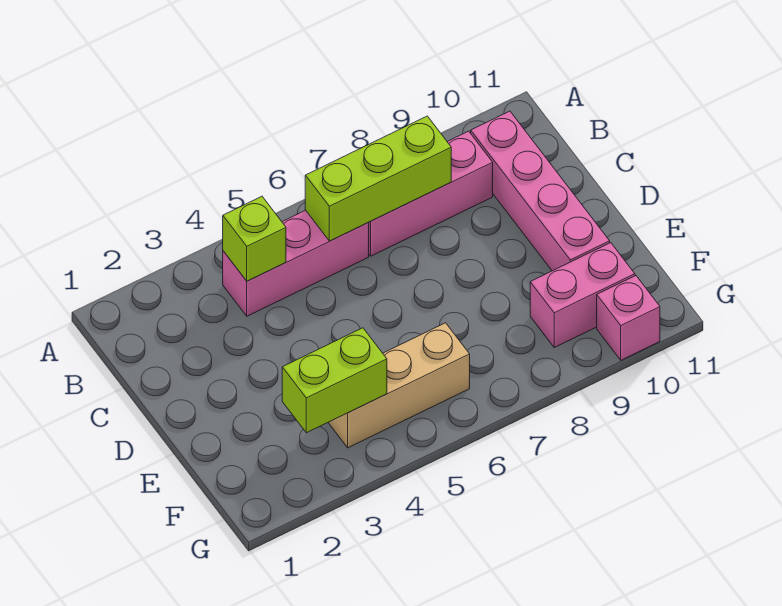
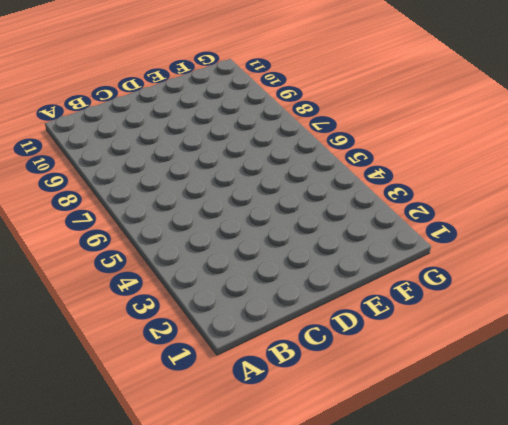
none -> pink 1x3 brick [223,210,369,316]
none -> pink 1x3 brick [368,131,493,256]

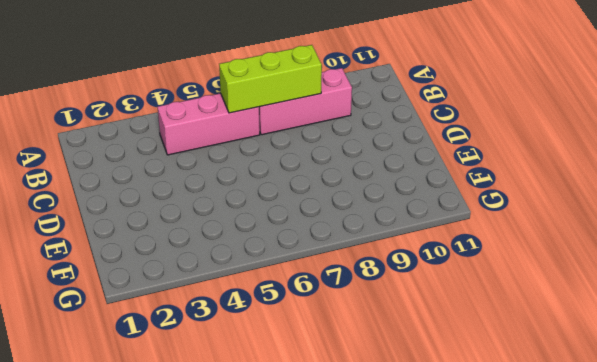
none -> pink 1x4 brick [471,111,610,271]
none -> tan 1x3 brick [328,323,470,448]

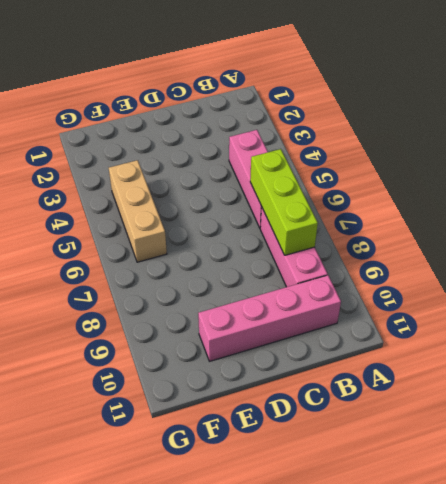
none -> pink 1x2 brick [530,243,635,347]
none -> pink 1x1 brick [597,276,660,360]

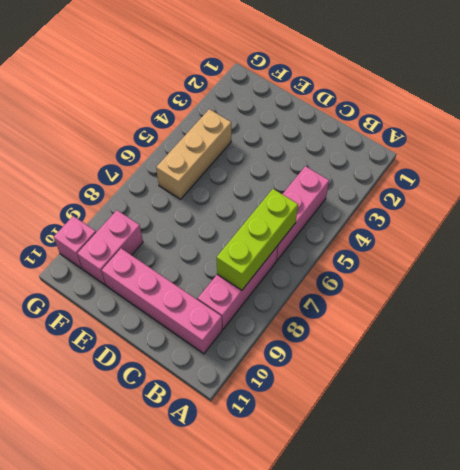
none -> lime 1x1 brick [223,196,286,281]
none -> lime 1x2 brick [282,328,387,433]

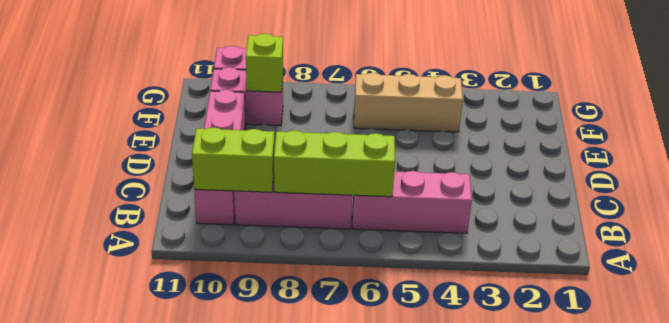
lime 1x2 brick [192,127,274,192] -> lime 1x2 brick moved to [282,328,387,433]
lime 1x1 brick [246,34,283,92] -> lime 1x1 brick moved to [223,196,286,281]

